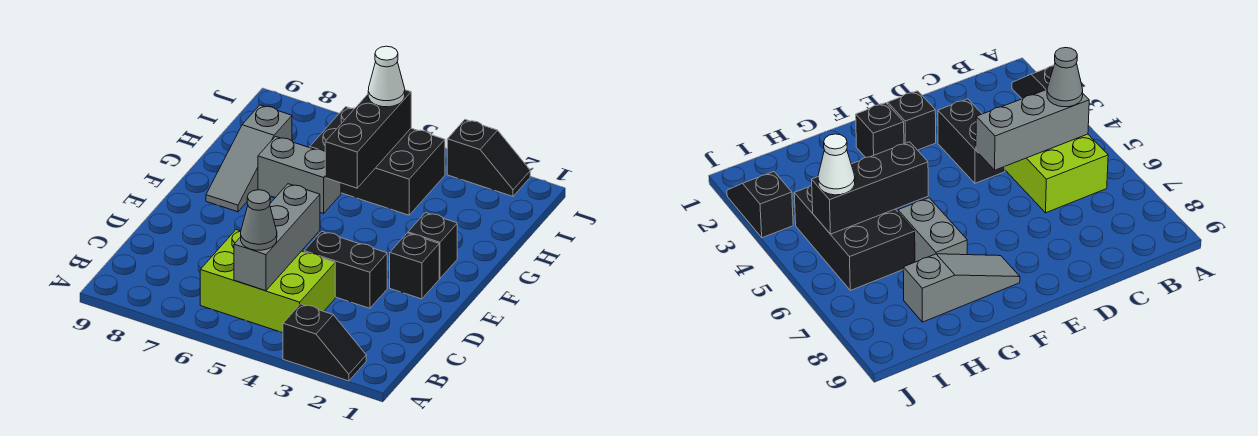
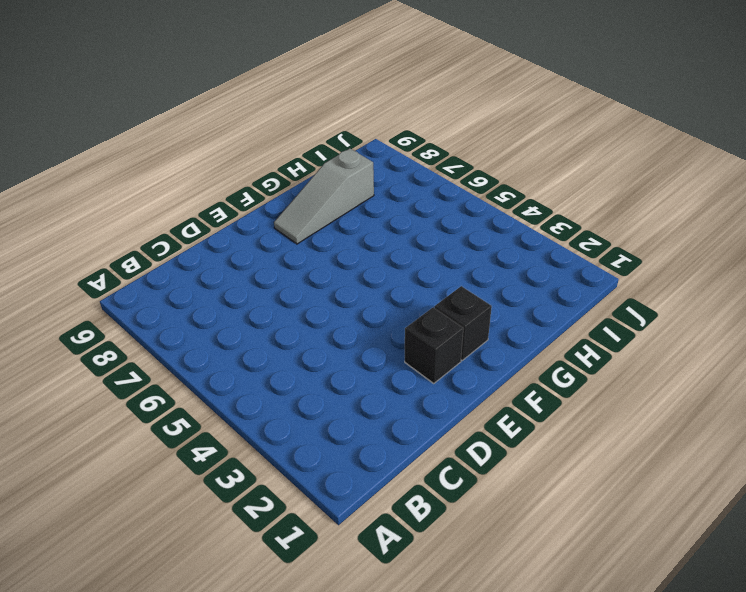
none -> black 1x2 slope [283,304,366,381]
none -> lime 2x3 brick [200,230,335,333]
none -> black 1x2 brick [304,231,387,308]

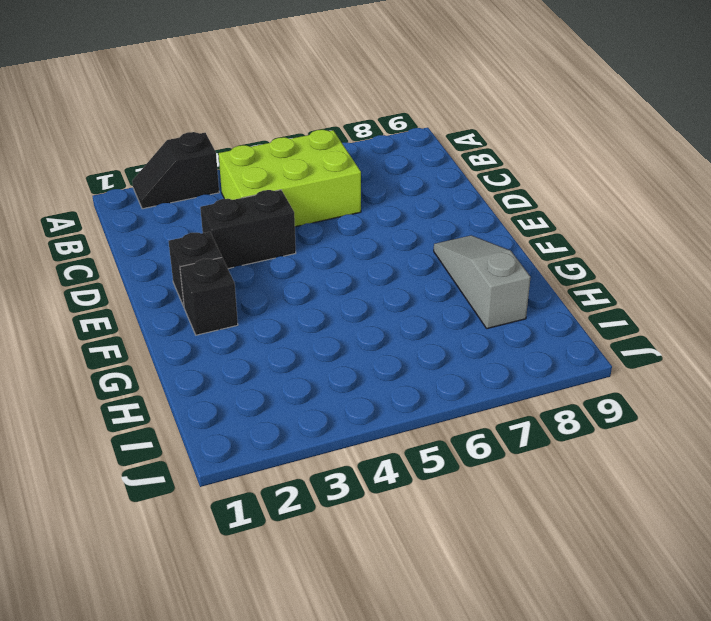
none -> grey 1x2 brick [258,137,341,214]
none -> black 2x3 brick [310,107,445,215]
none -> black 1x2 slope [447,120,530,196]

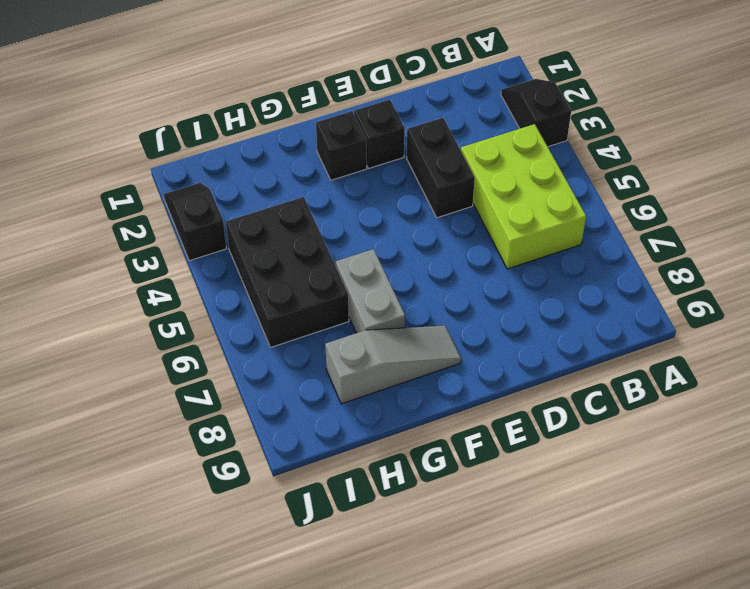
none -> grey 1x3 brick [234,184,320,291]
none -> black 1x3 brick [325,90,411,188]
none -> grey 1x1 cone [241,190,277,250]

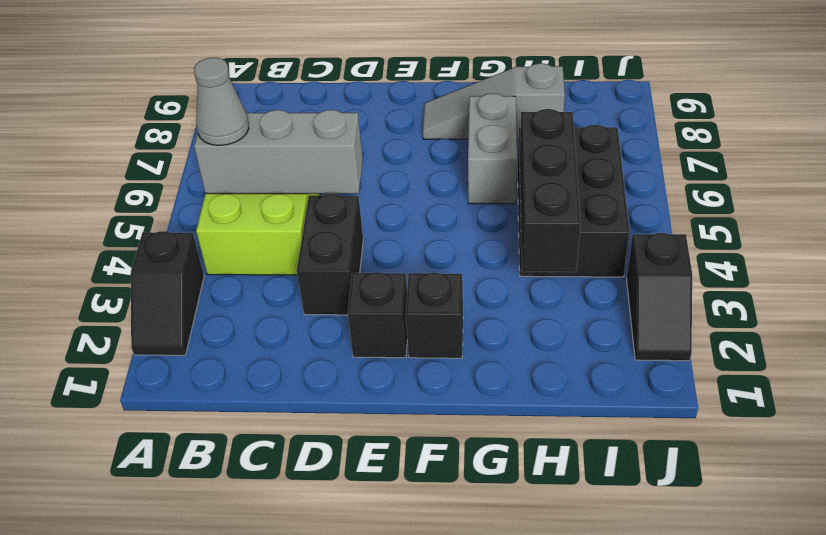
black 1x3 brick [520,109,581,272] -> black 1x3 brick turned to [325,90,411,188]
none -> white 1x1 cone [368,46,405,107]

